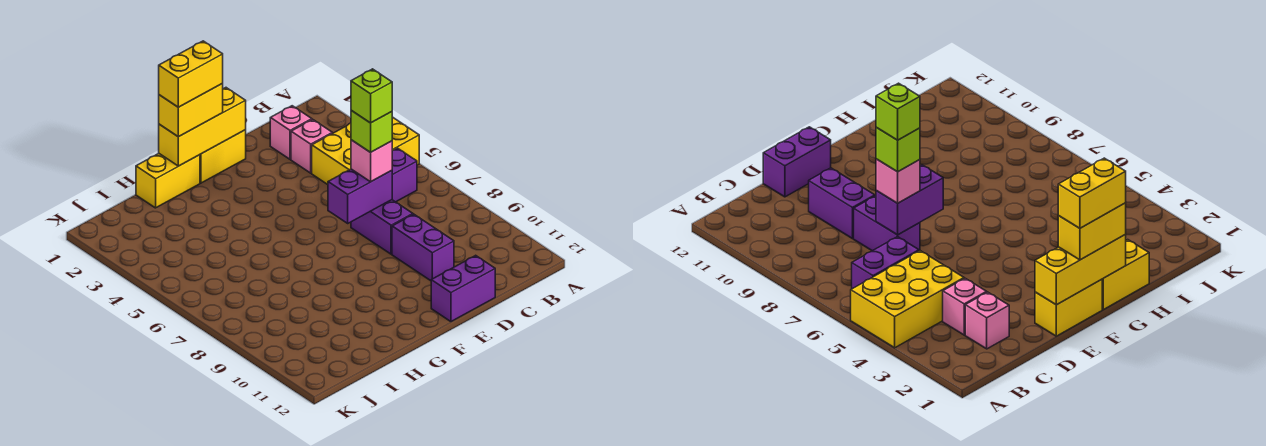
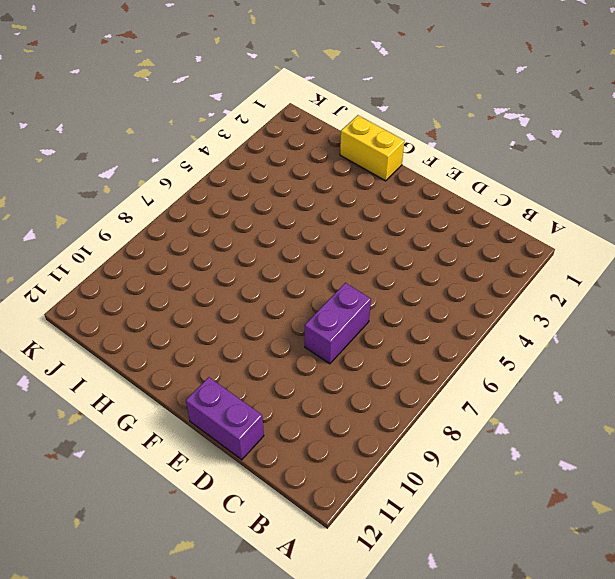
none -> yellow 2x3 brick [312,117,419,185]
none -> purple 1x2 brick [392,148,417,202]
none -> pink 1x1 brick [270,106,312,159]

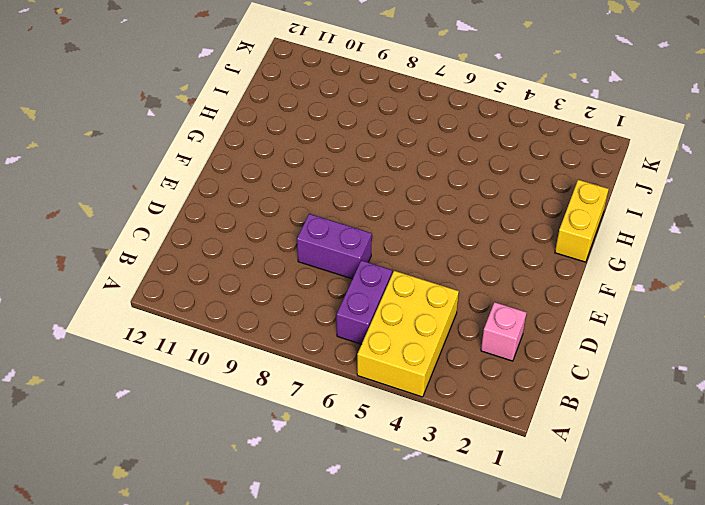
none -> pink 1x1 brick [291,119,332,173]
none -> purple 1x2 brick [392,214,454,281]
none -> purple 1x2 brick [431,255,495,322]

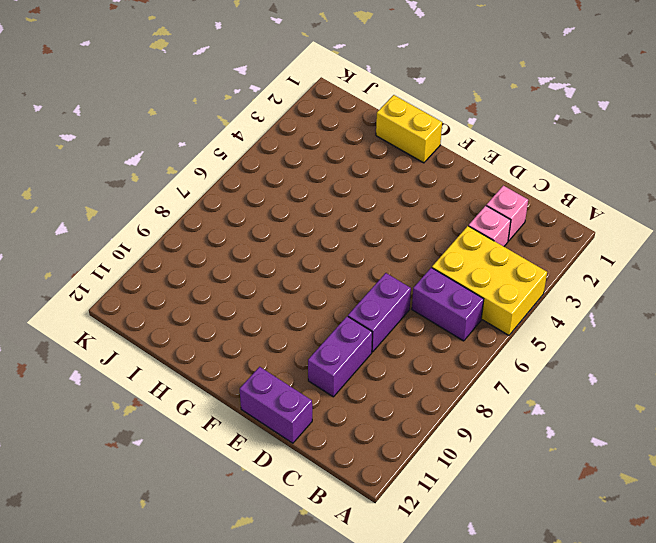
none -> yellow 1x2 brick [200,130,246,183]
none -> purple 1x2 brick [328,169,392,223]
none -> yellow 1x3 brick [159,88,246,166]

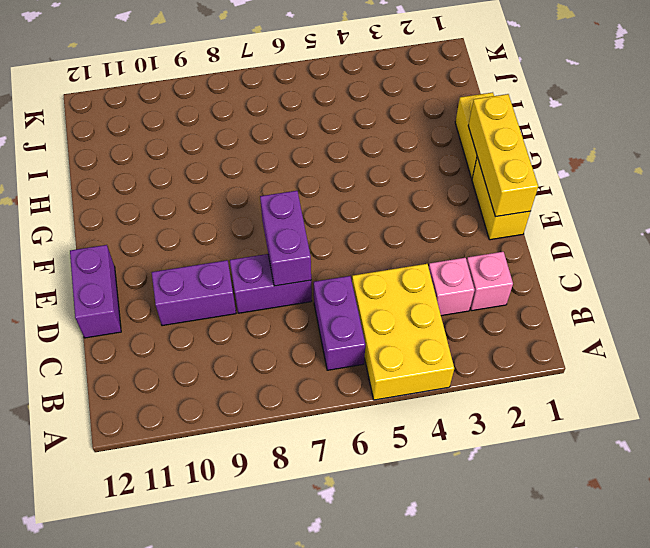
none -> pink 1x1 brick [351,140,392,182]
none -> yellow 1x2 brick [159,84,223,137]
none -> lime 1x1 brick [351,110,392,152]

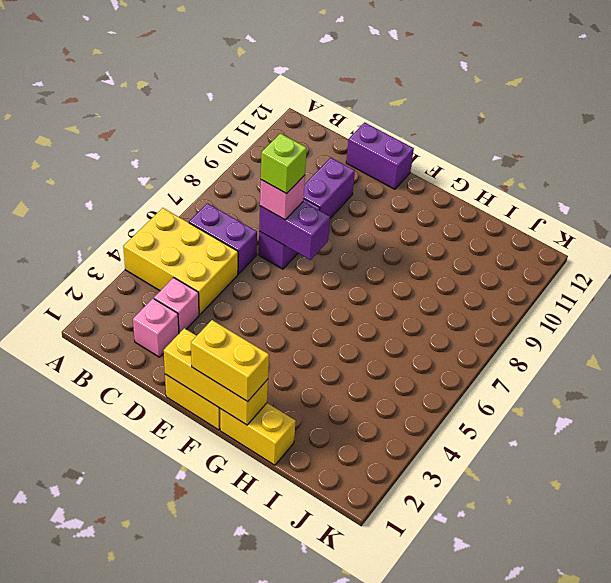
none -> yellow 1x2 brick [159,41,223,107]
none -> lime 1x1 brick [351,69,392,123]

